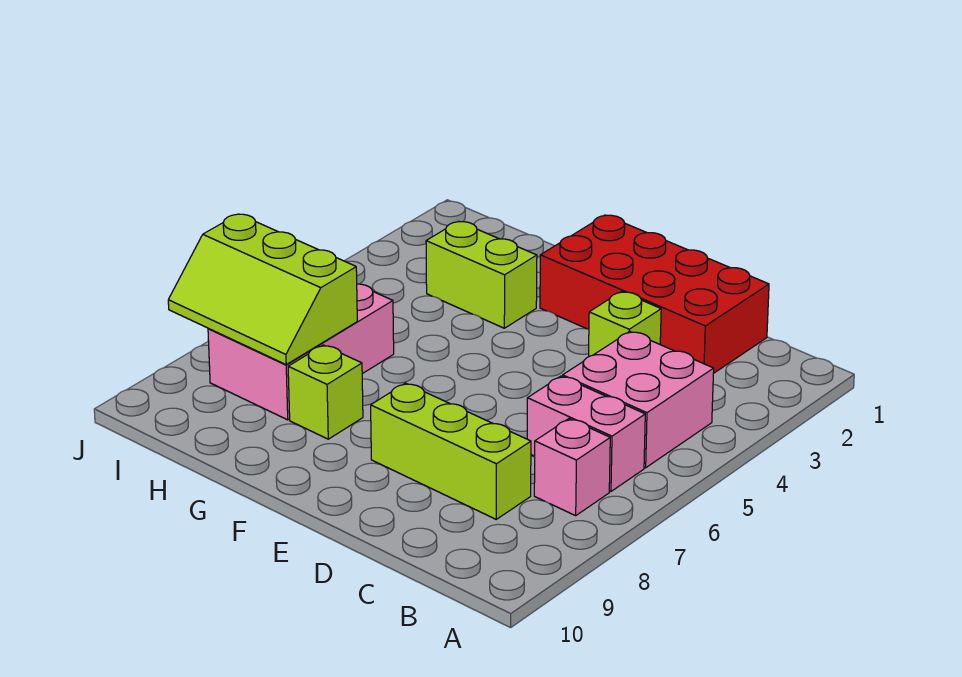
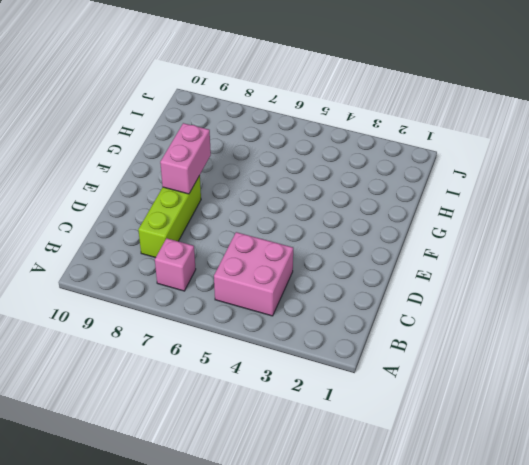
pink 1x2 brick [160,123,211,194] -> pink 1x2 brick moved to [527,376,645,491]
none -> red 2x4 brick [540,215,769,374]
none -> lime 1x1 brick [589,292,661,356]

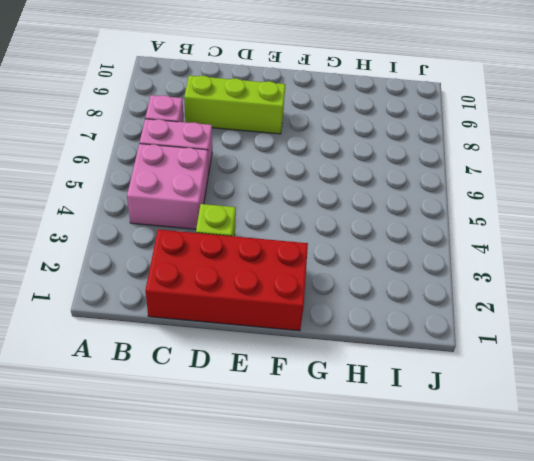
none -> lime 1x2 brick [426,221,537,328]
none -> lime 1x1 brick [288,345,363,439]

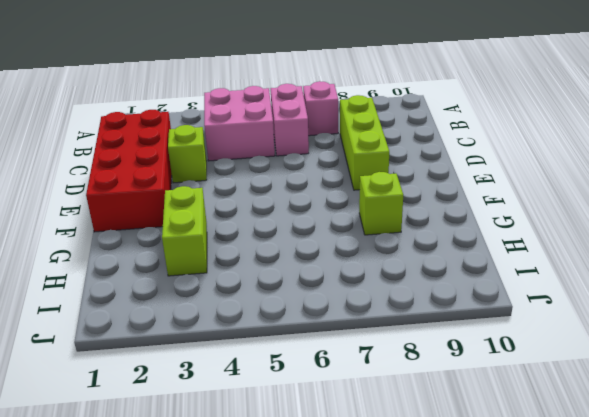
none -> pink 2x3 brick [208,284,394,420]
none -> lime 2x3 slope [168,214,357,364]

